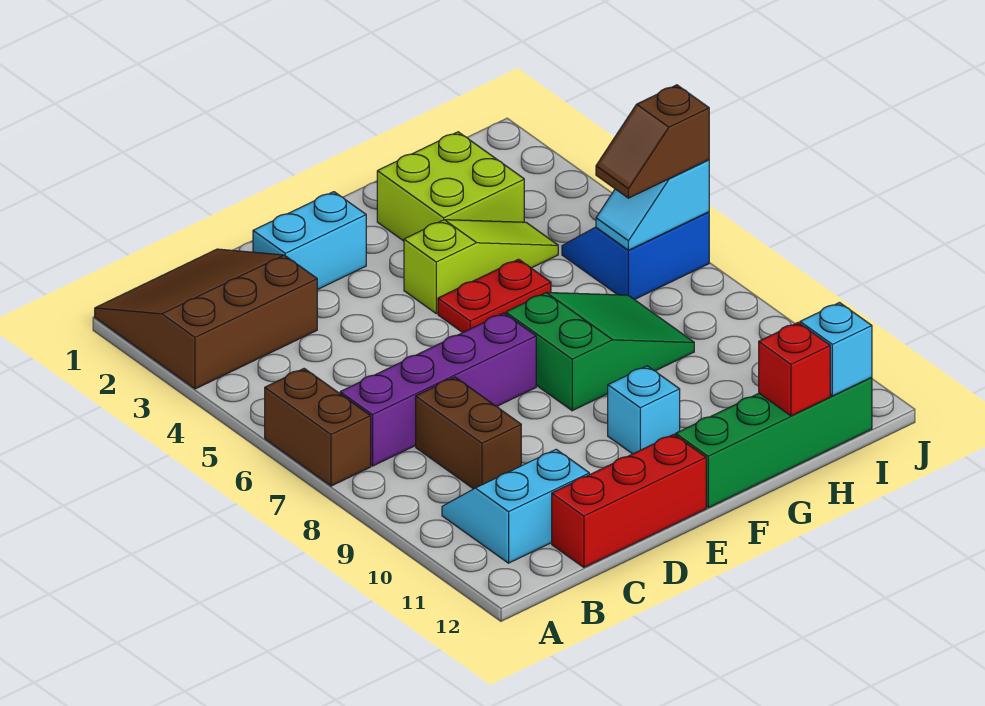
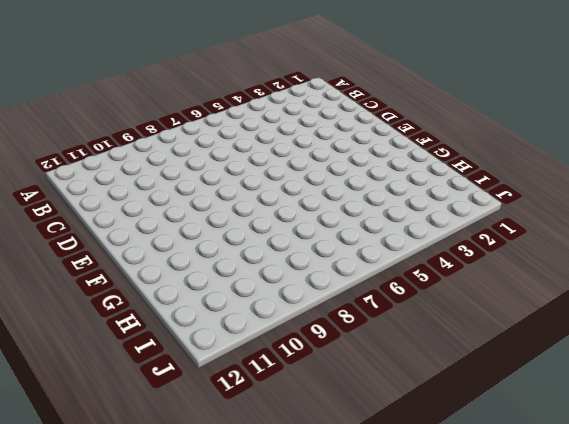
none -> brown 3x3 slope [95,249,317,389]
none -> brown 1x2 brick [265,369,371,486]
none -> purple 1x4 brick [340,313,536,466]

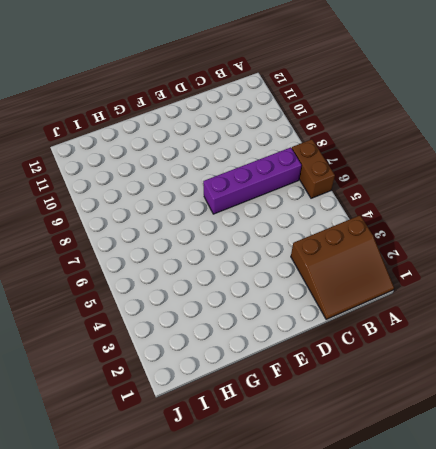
none -> cyan 2x2 slope [442,449,589,563]
none -> brown 1x2 brick [416,377,521,489]
none -> red 1x3 brick [552,434,706,567]

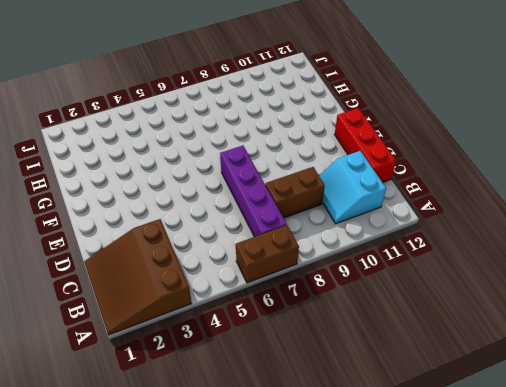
none -> cyan 1x2 brick [253,192,366,290]
none -> lime 1x3 slope [404,220,558,313]
none -> red 1x2 plate [438,259,551,333]

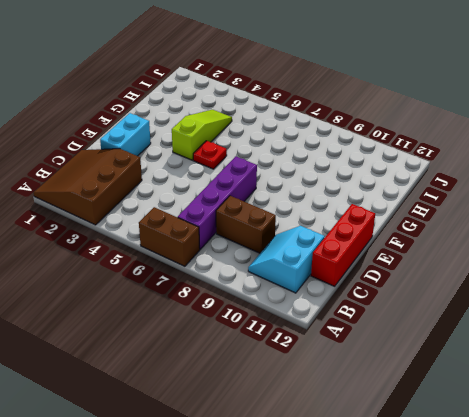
red 1x1 plate [193,141,227,169] -> red 1x2 plate [438,259,551,333]
none -> green 2x3 slope [506,293,694,411]
none -> cyan 1x1 brick [608,366,680,454]
none -> green 1x4 brick [676,377,872,508]

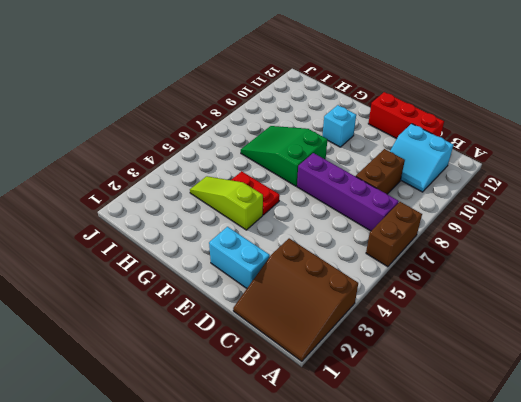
none -> green 1x4 brick [676,377,872,508]
none -> lime 2x2 brick [377,132,524,241]
none -> blue 2x2 slope [562,212,709,300]

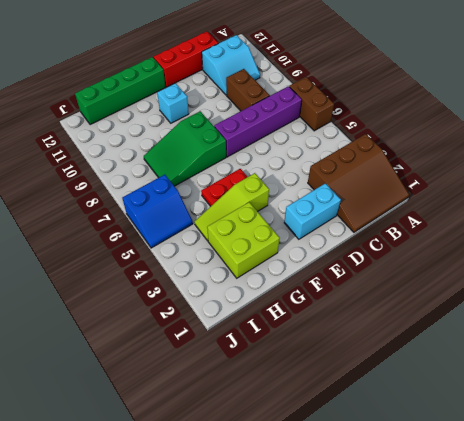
none -> red 1x1 brick [759,323,830,416]
none -> cyan 1x2 slope [596,160,709,250]
none -> cyan 1x1 brick [800,303,872,396]

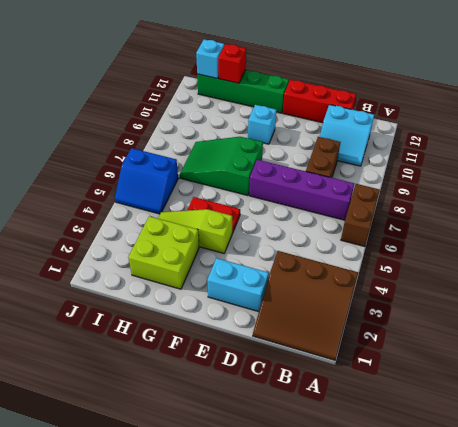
none -> cyan 1x2 slope [596,160,709,250]
none -> brown 1x2 slope [596,85,709,198]

